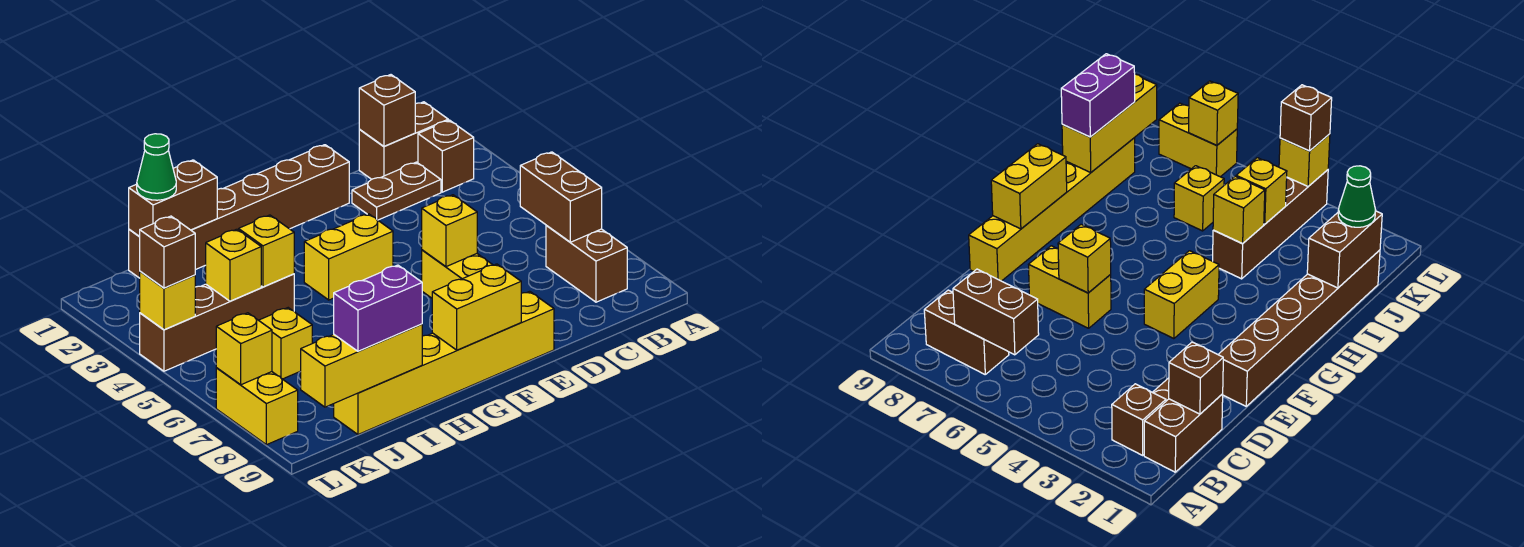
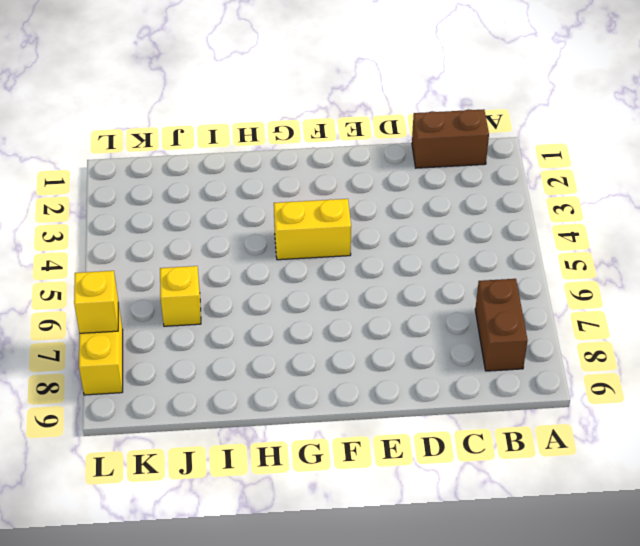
none -> brown 1x1 brick [418,120,474,192]
none -> brown 1x2 plate [352,162,441,220]
none -> brown 1x6 brick [129,145,349,278]

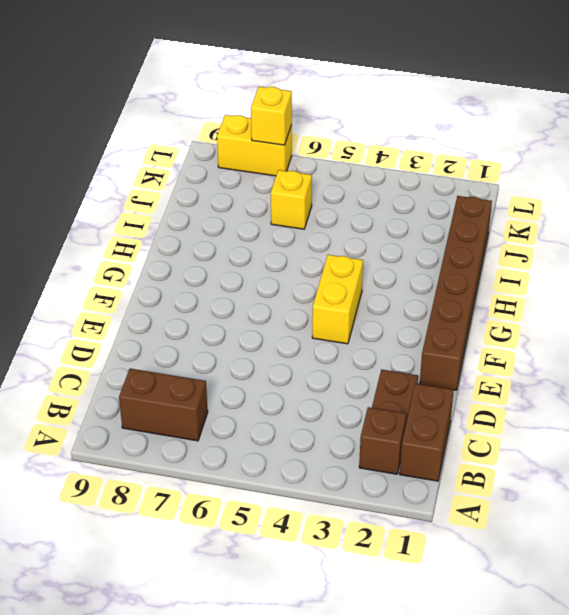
none -> yellow 1x2 brick [422,250,492,298]
none -> yellow 1x6 brick [334,291,554,434]
none -> brown 1x4 brick [140,274,294,371]

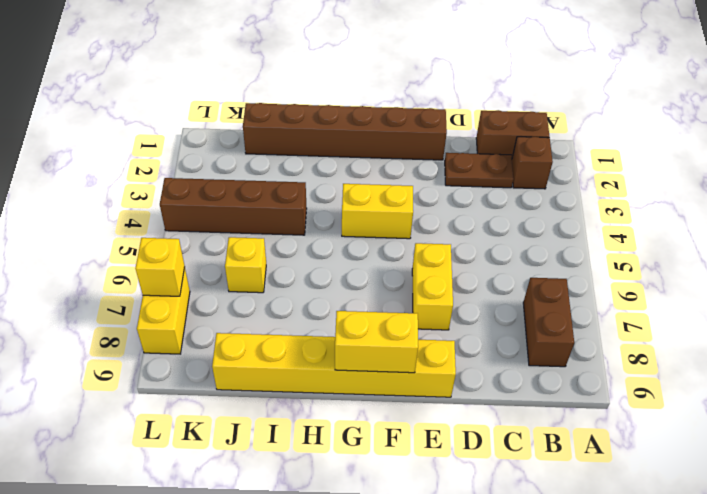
none -> brown 1x2 brick [520,152,602,242]
none -> brown 1x1 brick [359,75,415,146]
none -> yellow 1x1 brick [422,195,477,267]

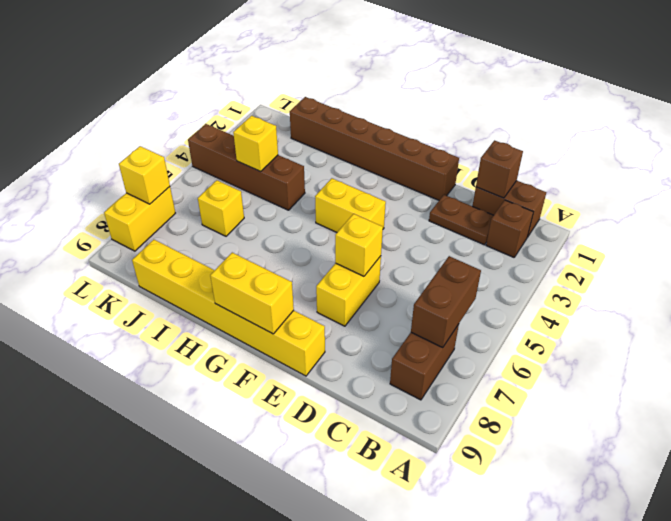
none -> brown 1x2 brick [129,160,217,237]
none -> yellow 1x1 brick [239,215,294,287]
none -> yellow 1x3 brick [300,324,422,407]

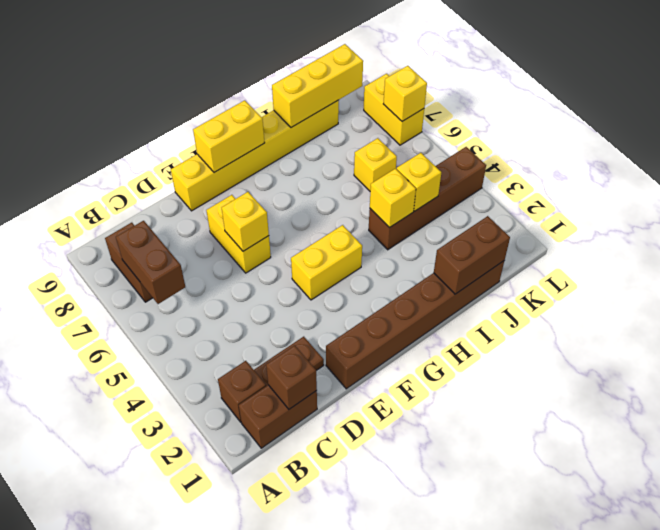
none -> yellow 1x1 brick [140,271,195,330]
none -> purple 1x2 brick [334,265,422,351]
none -> green 1x1 cone [137,134,176,200]

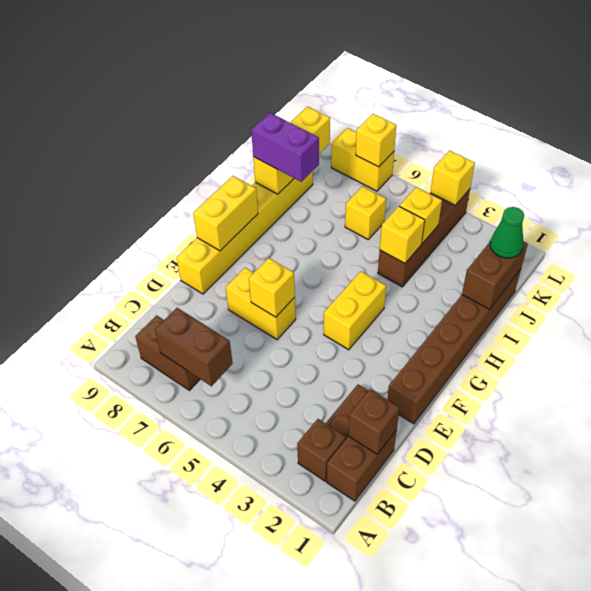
purple 1x2 brick [251,113,319,182] -> purple 1x2 brick turned to [334,265,422,351]
none -> brown 1x1 brick [140,216,195,288]

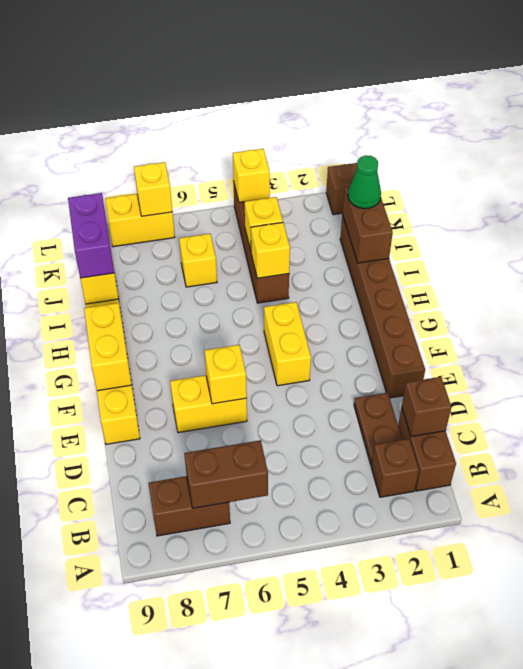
brown 1x1 brick [326,163,357,215] -> brown 1x1 brick moved to [140,216,195,288]

